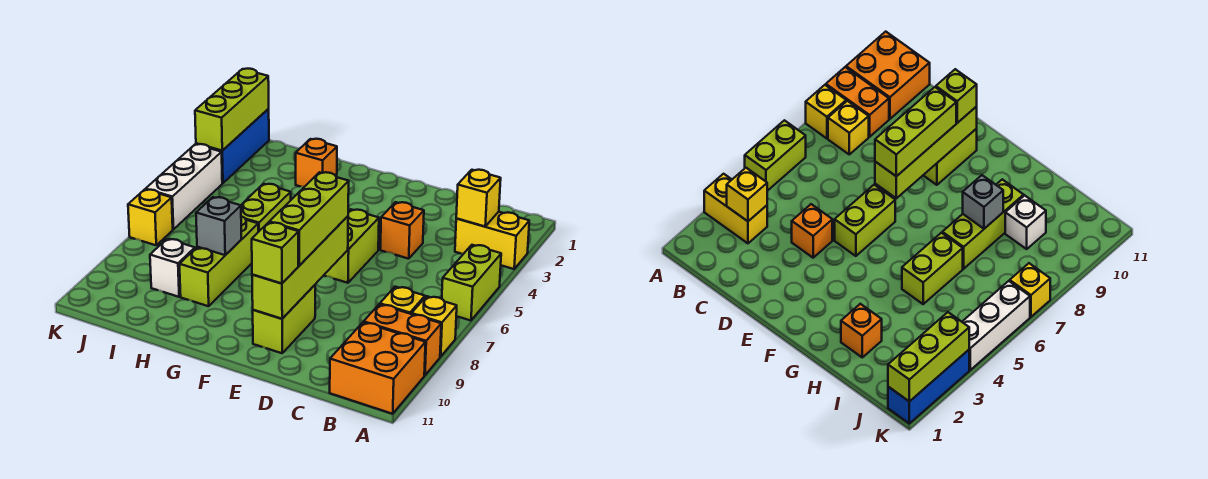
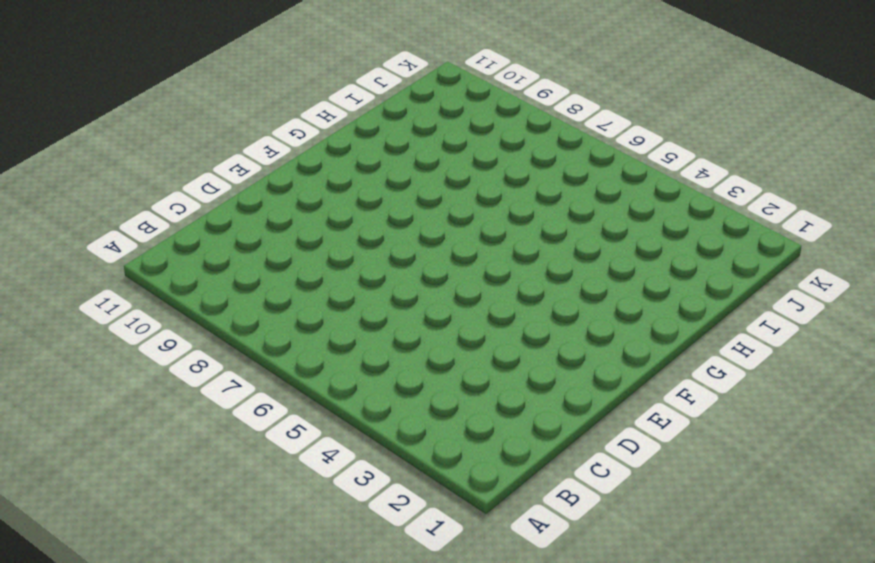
none -> yellow 1x2 brick [455,212,529,269]
none -> lime 1x2 brick [442,245,501,321]
none -> yellow 1x1 brick [412,296,457,357]

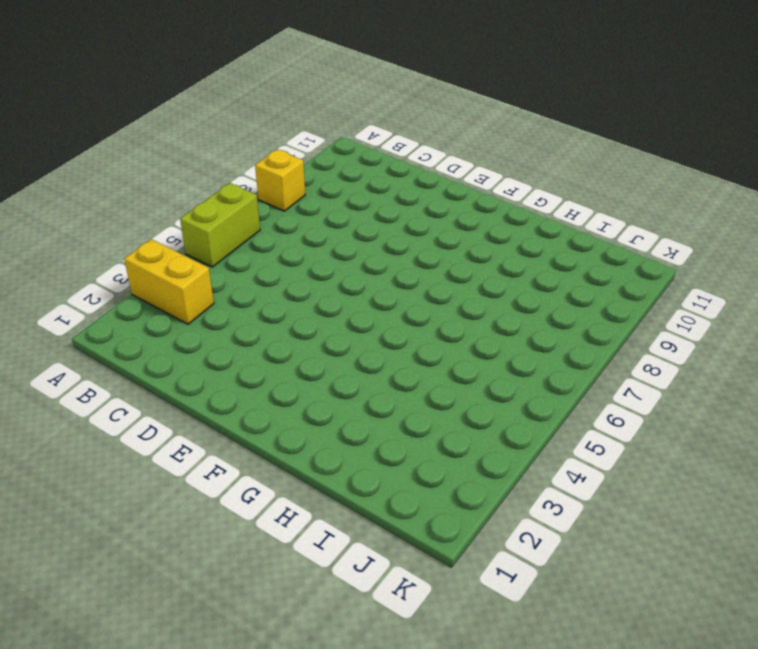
none -> orange 1x2 brick [364,304,441,375]
none -> orange 2x2 brick [330,322,426,414]
none -> yellow 1x1 brick [380,287,425,314]

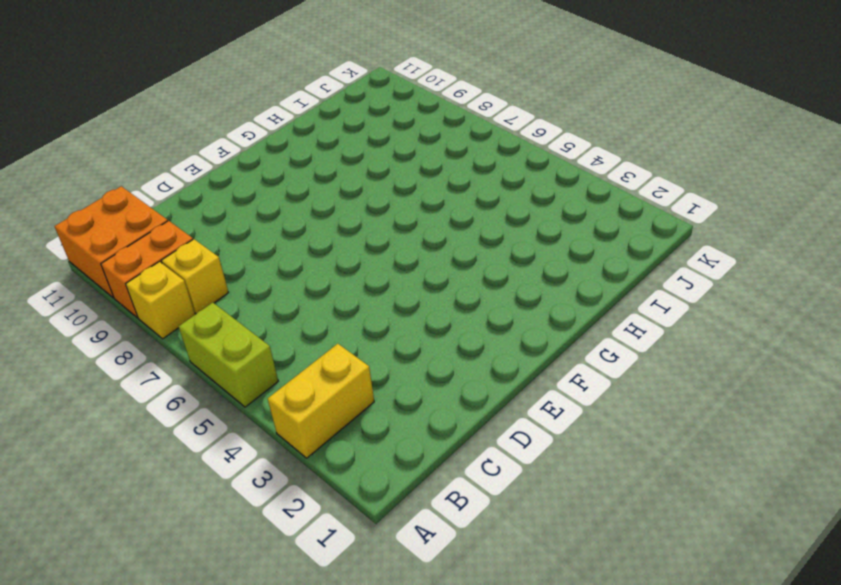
none -> orange 1x1 brick [380,202,424,259]
none -> lime 1x2 brick [324,209,379,283]
none -> lime 1x2 brick [253,285,315,353]

